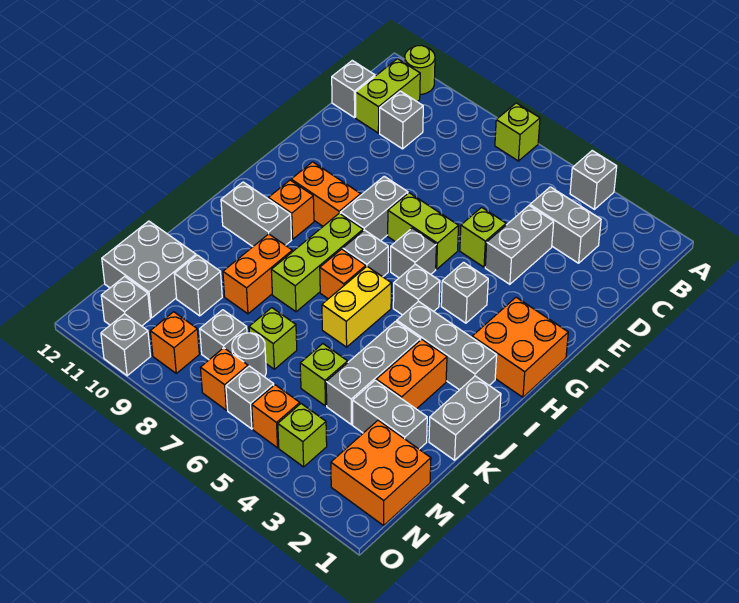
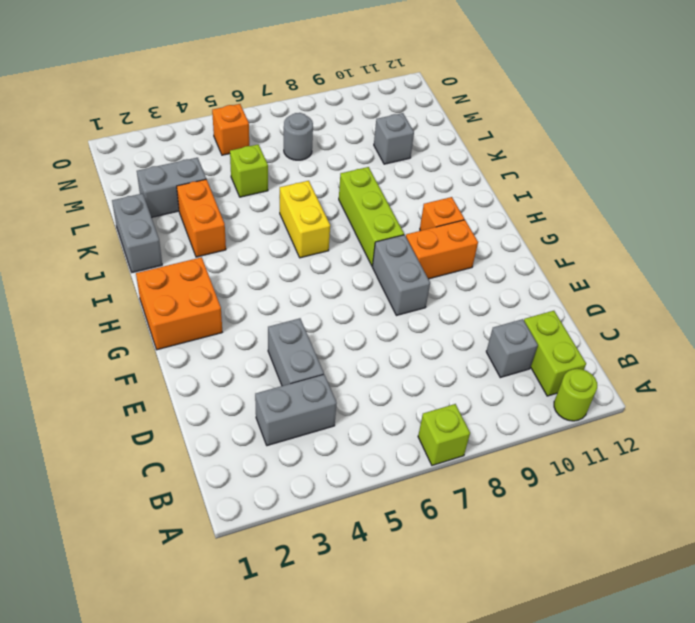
none -> grey 1x1 brick [570,151,617,209]
none -> grey 1x1 brick [332,61,375,118]
none -> lime 1x1 brick [460,207,506,267]
none -> lime 1x2 brick [388,193,459,269]

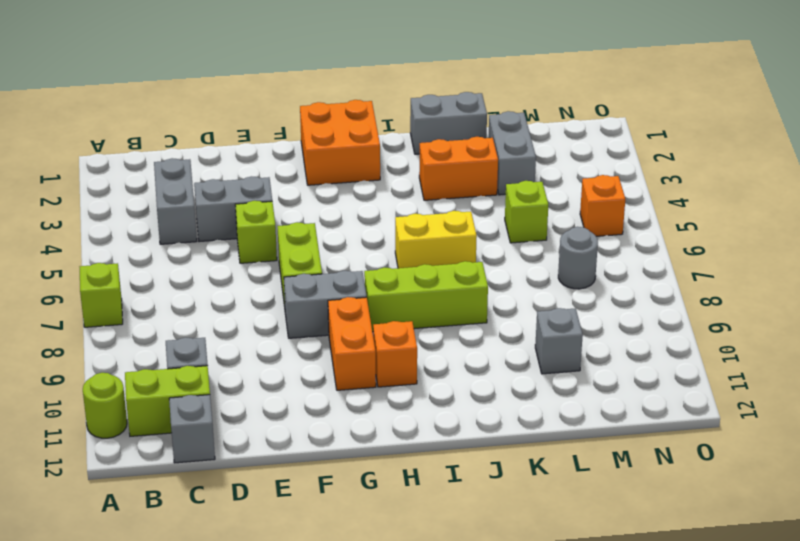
none -> grey 1x1 brick [570,151,617,209]
none -> grey 1x1 brick [441,262,488,323]
none -> grey 1x1 brick [391,228,436,278]
none -> grey 1x1 brick [393,264,440,315]

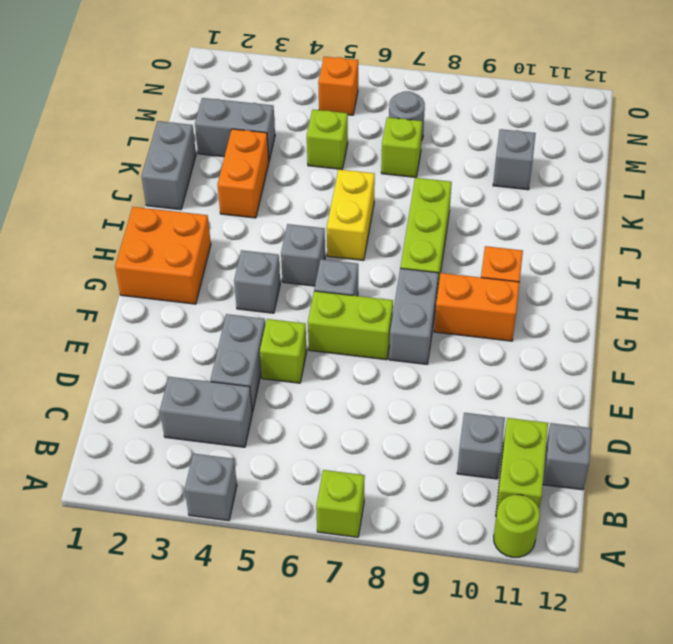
none -> grey 1x1 brick [343,230,388,277]
none -> grey 1x3 brick [397,301,497,390]
none -> orange 1x1 brick [320,249,366,299]
none -> grey 1x2 brick [221,182,292,246]

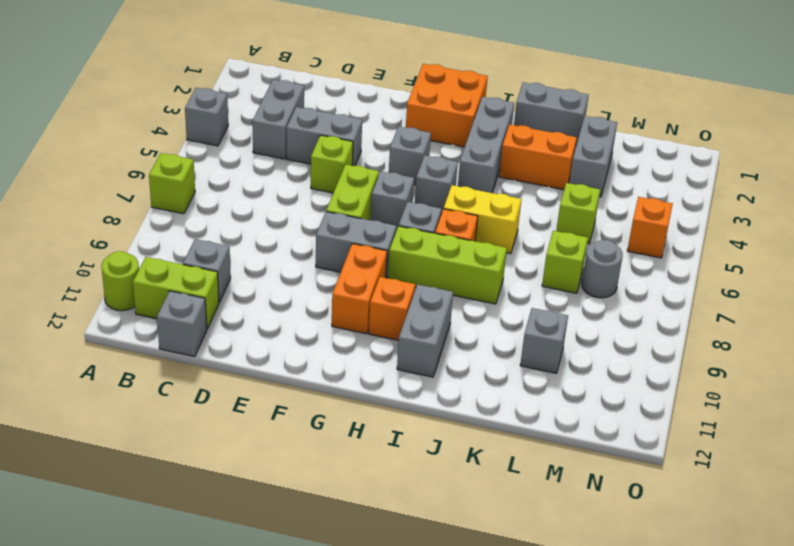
none -> grey 1x3 brick [326,321,421,425]
none -> orange 1x2 brick [223,234,292,314]
none -> grey 2x2 brick [102,221,196,318]
none -> orange 2x2 brick [331,420,431,526]

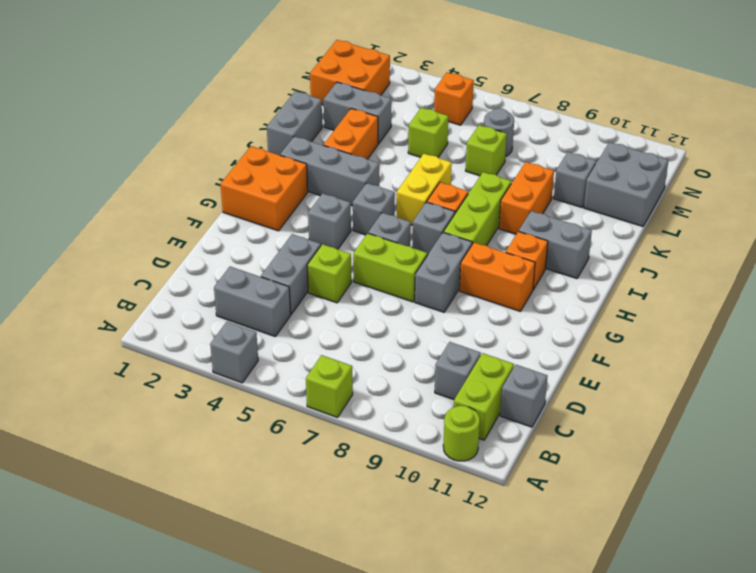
none -> grey 1x3 brick [326,321,421,425]
none -> grey 1x1 brick [200,310,247,360]
none -> lime 1x1 brick [278,404,327,467]
none -> grey 1x1 brick [226,366,274,429]

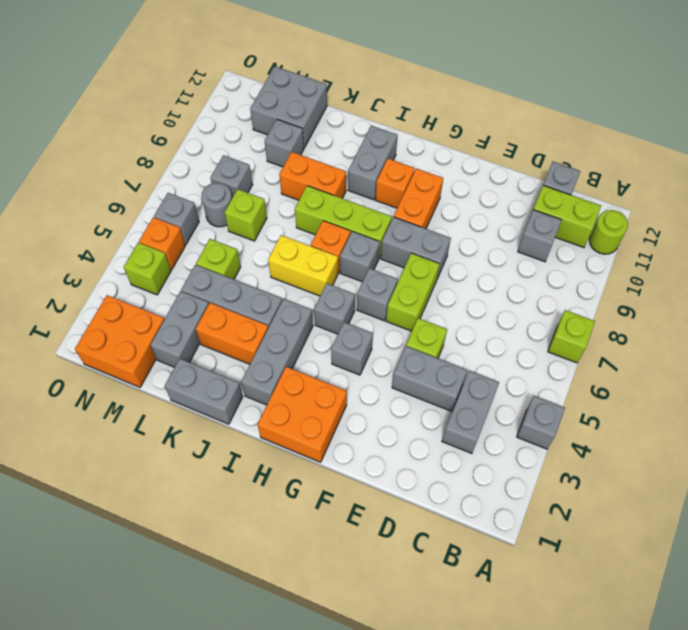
none -> orange 1x1 brick [200,348,248,410]
none -> orange 1x1 brick [150,312,199,373]
none -> grey 1x1 brick [101,276,150,326]
none -> grey 1x1 brick [101,314,150,376]

